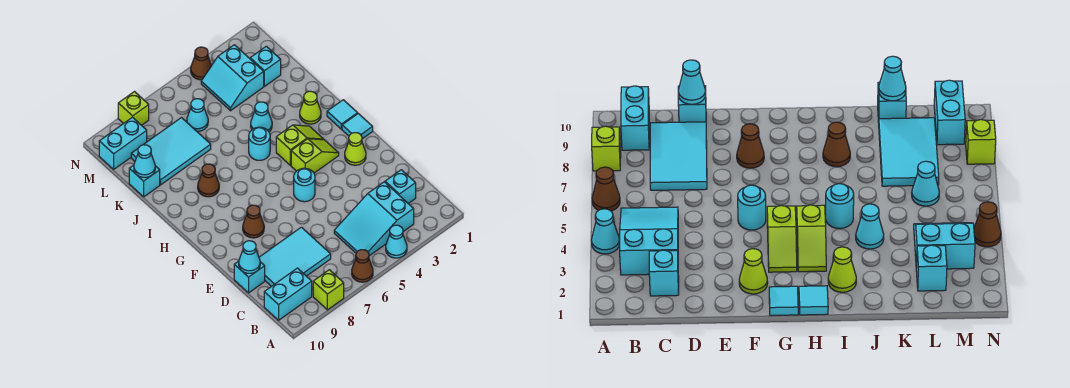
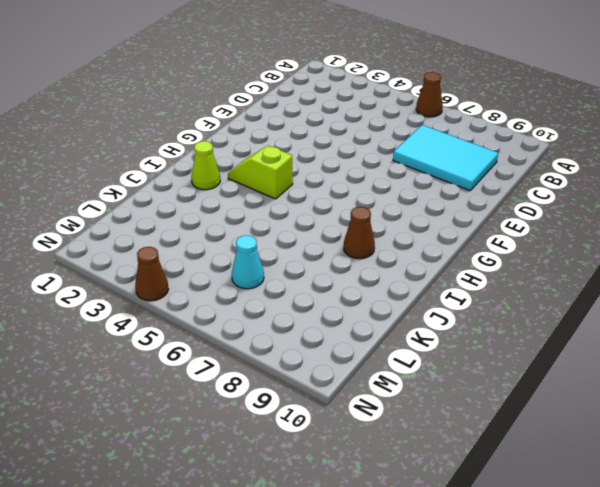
none -> cyan 1x1 cone [386,225,407,258]
none -> lime 1x1 brick [313,270,344,310]
none -> cyan 2x3 slope [334,182,414,256]

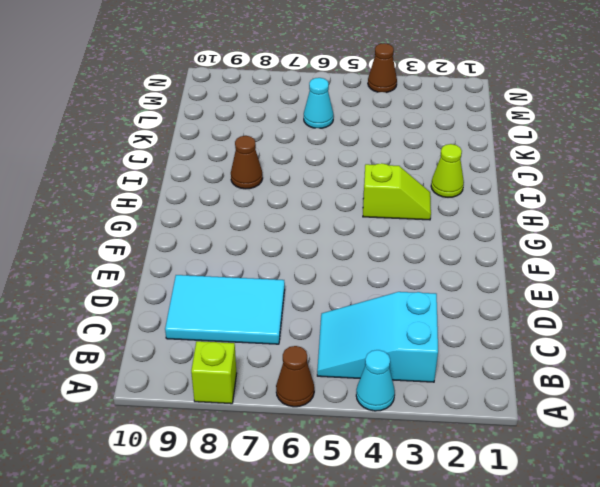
none -> cyan 1x2 brick [264,268,312,320]
none -> cyan 1x1 brick [385,170,416,204]
none -> cyan 1x1 brick [234,261,265,293]

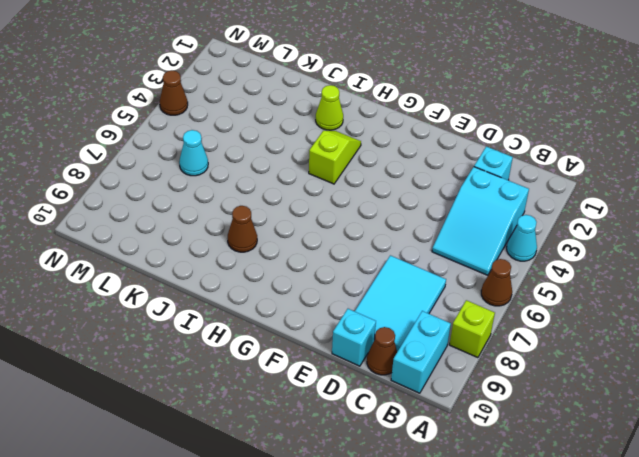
brown 1x1 cone [367,327,397,375] -> brown 1x1 cone moved to [243,205,264,238]
none -> lime 1x1 cone [345,133,366,165]
none -> cyan 1x1 round brick [294,168,315,202]
none -> cyan 1x1 tile [342,114,373,139]

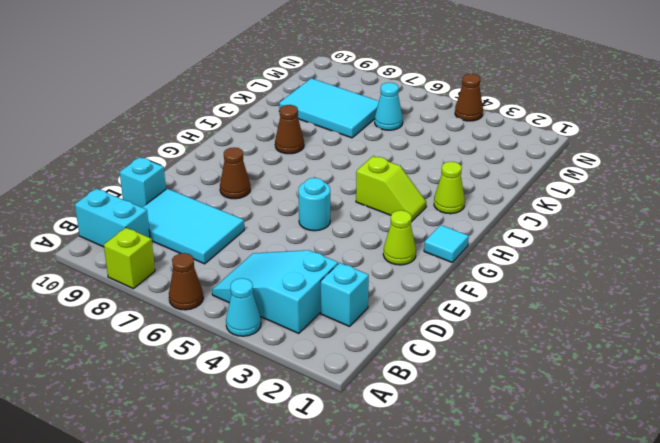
none -> lime 1x2 slope [291,139,339,173]
none -> cyan 1x1 tile [327,100,358,129]
none -> cyan 1x1 round brick [249,127,270,160]

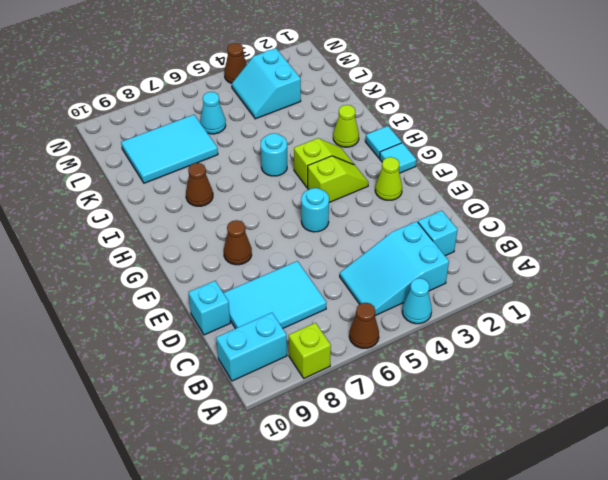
none -> cyan 1x1 cone [251,102,272,132]
none -> cyan 1x1 brick [129,165,160,197]
none -> cyan 1x1 brick [250,46,281,86]

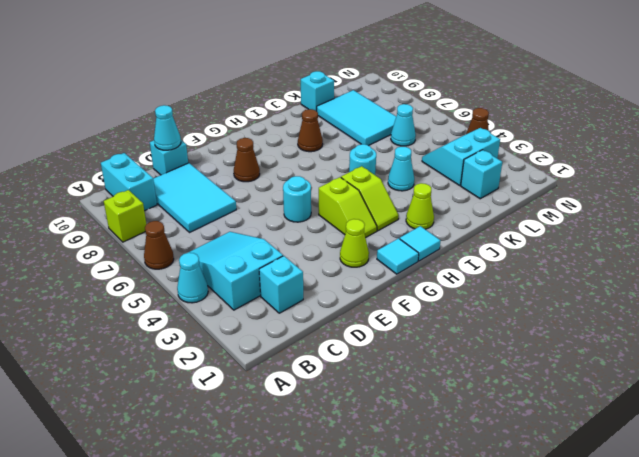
none -> cyan 1x2 brick [99,117,147,169]
none -> lime 1x1 brick [118,92,149,125]
none -> cyan 1x1 cone [134,145,155,178]

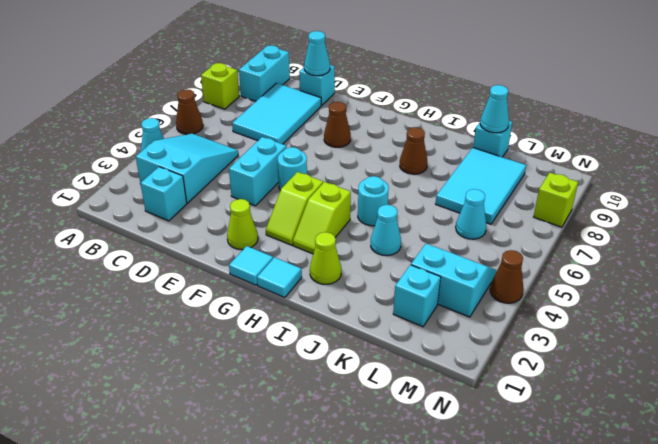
cyan 1x2 brick [229,137,286,206] -> cyan 1x2 brick moved to [99,117,147,169]

